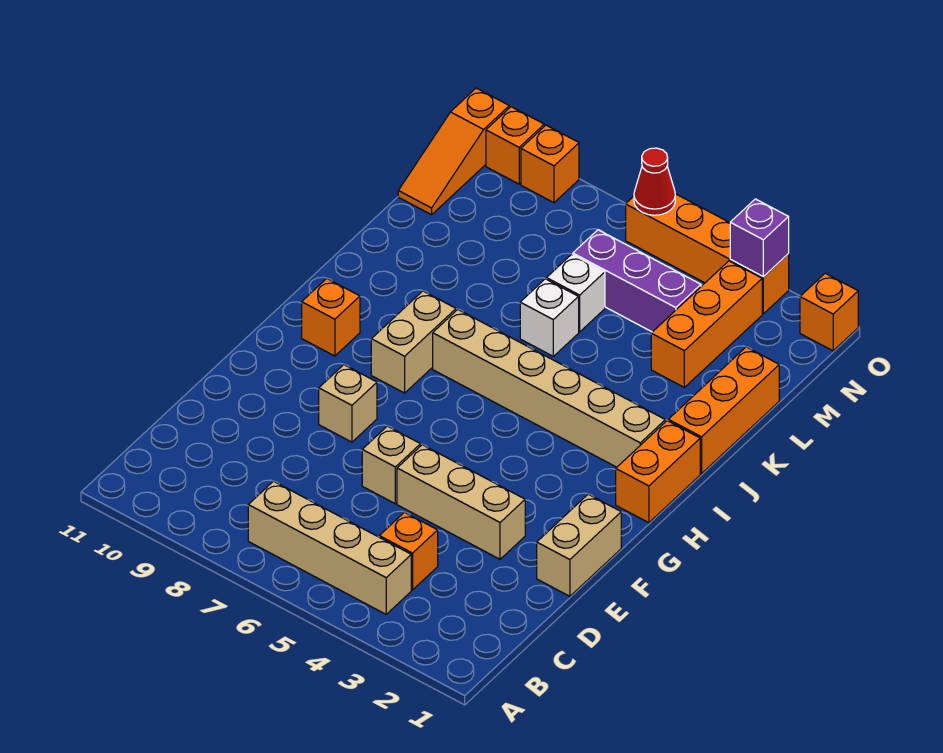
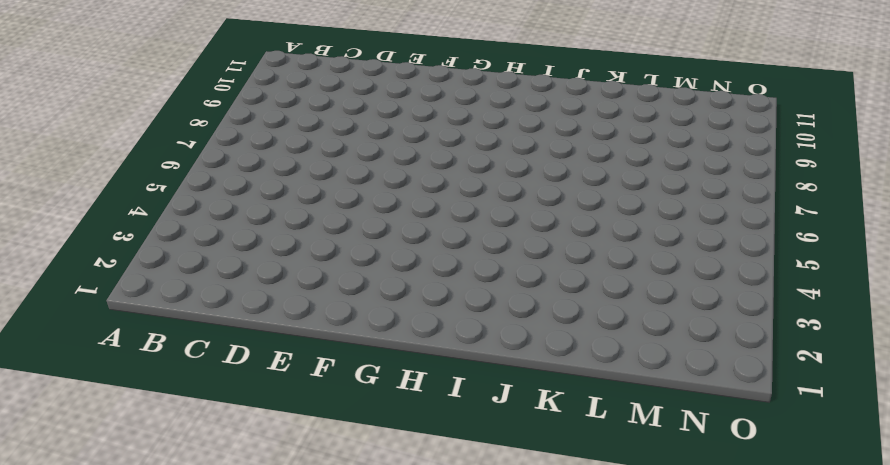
none -> tan 1x4 brick [248,481,411,614]
none -> orange 1x1 brick [379,512,438,590]
none -> tan 1x2 brick [537,494,621,596]

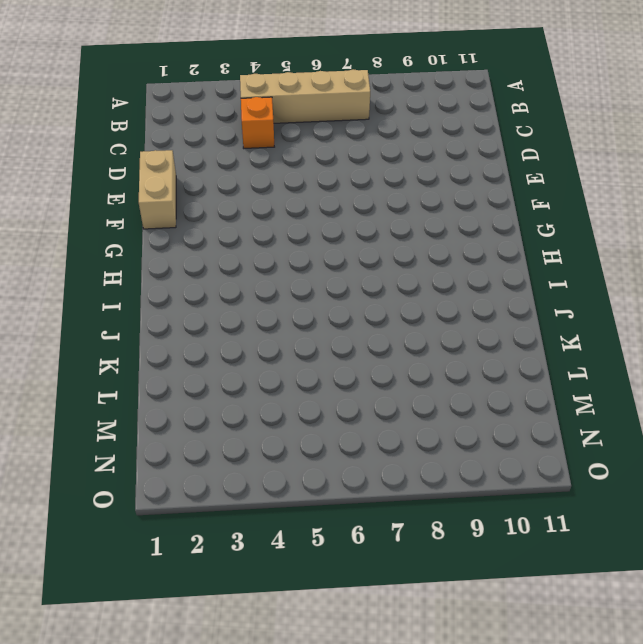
none -> tan 1x3 brick [397,445,525,559]
none -> tan 1x1 brick [362,426,421,504]
none -> tan 1x1 brick [319,365,377,442]

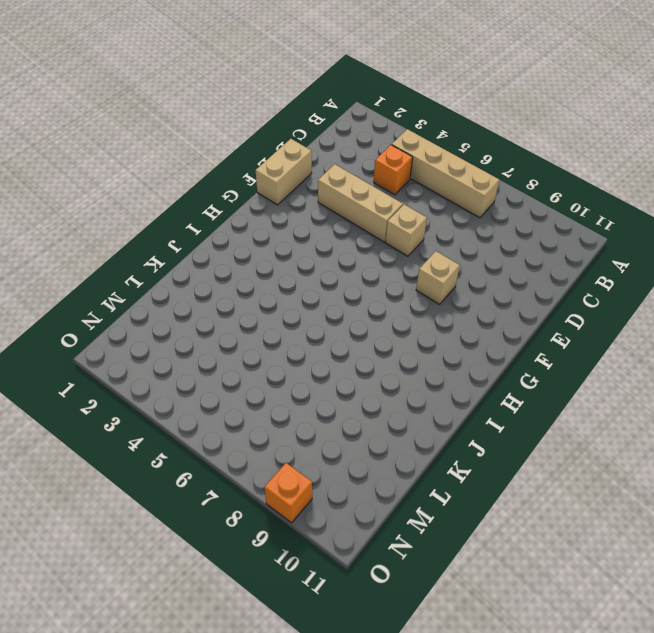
none -> orange 1x2 brick [616,421,700,523]
none -> tan 1x2 brick [371,291,456,393]
none -> orange 1x1 brick [302,279,360,356]

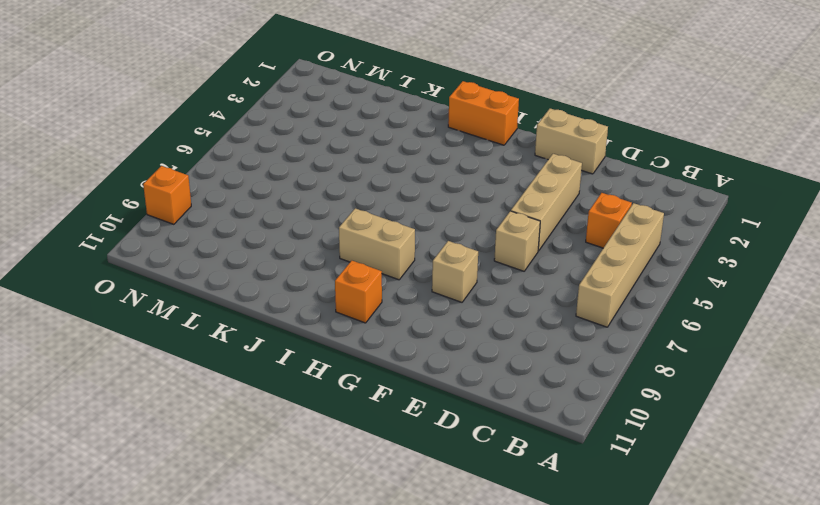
none -> tan 1x6 brick [433,310,665,467]
none -> orange 1x3 brick [668,347,779,474]
none -> white 1x1 brick [520,279,579,356]

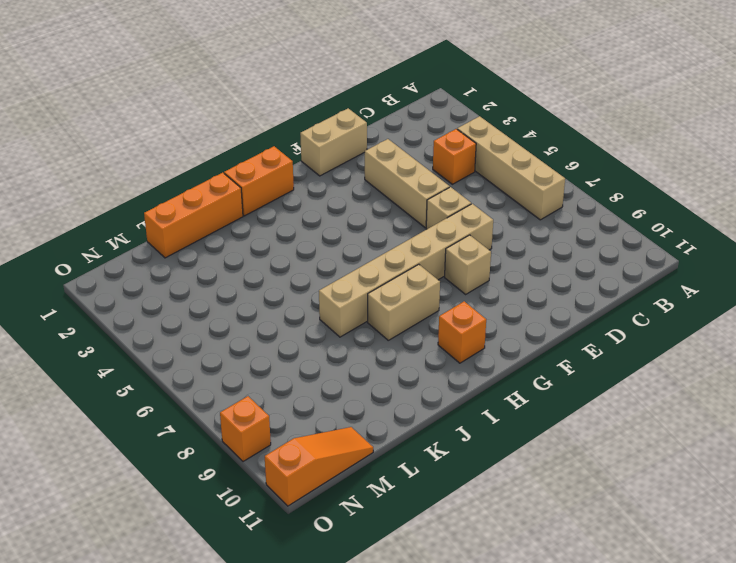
tan 1x6 brick [319,204,493,337] -> tan 1x6 brick turned to [433,310,665,467]
none -> white 1x1 brick [520,279,579,356]
none -> orange 1x3 brick [651,261,762,387]
none -> white 1x1 brick [547,254,605,332]

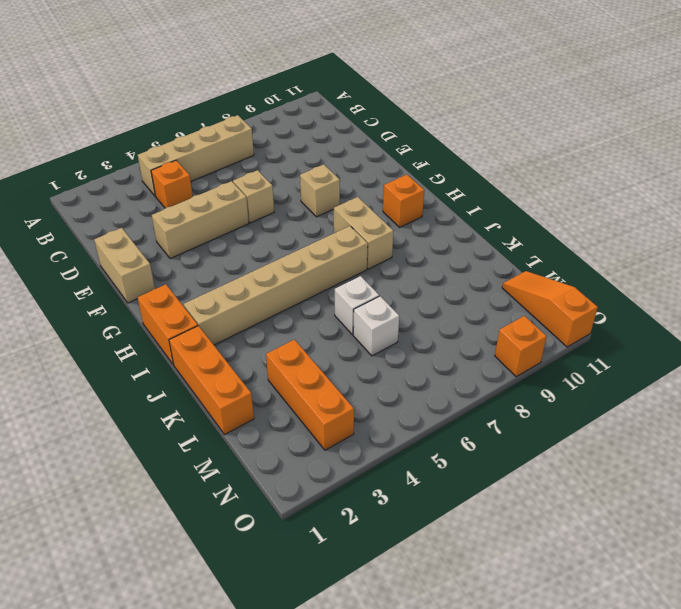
none -> purple 1x3 brick [573,230,701,332]
none -> orange 1x1 brick [800,273,858,351]
none -> orange 1x4 brick [626,194,789,314]

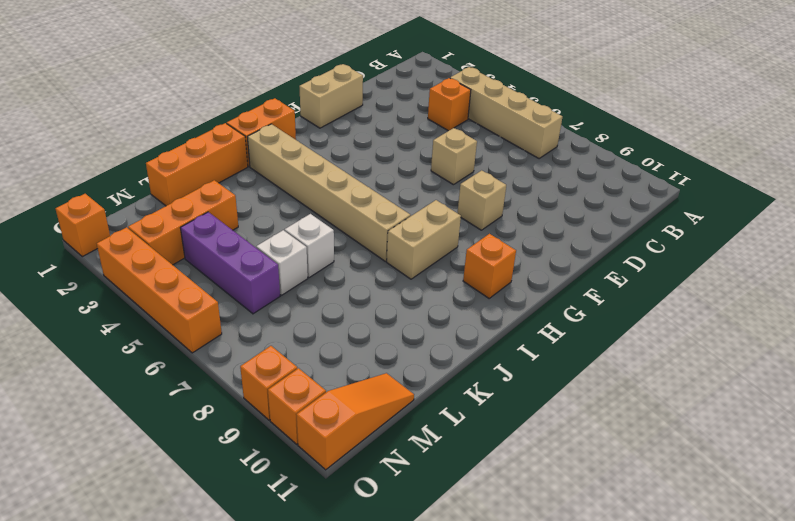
none -> tan 1x3 brick [397,445,525,559]
none -> purple 1x1 brick [730,199,789,277]
none -> red 1x1 cone [634,148,675,215]

